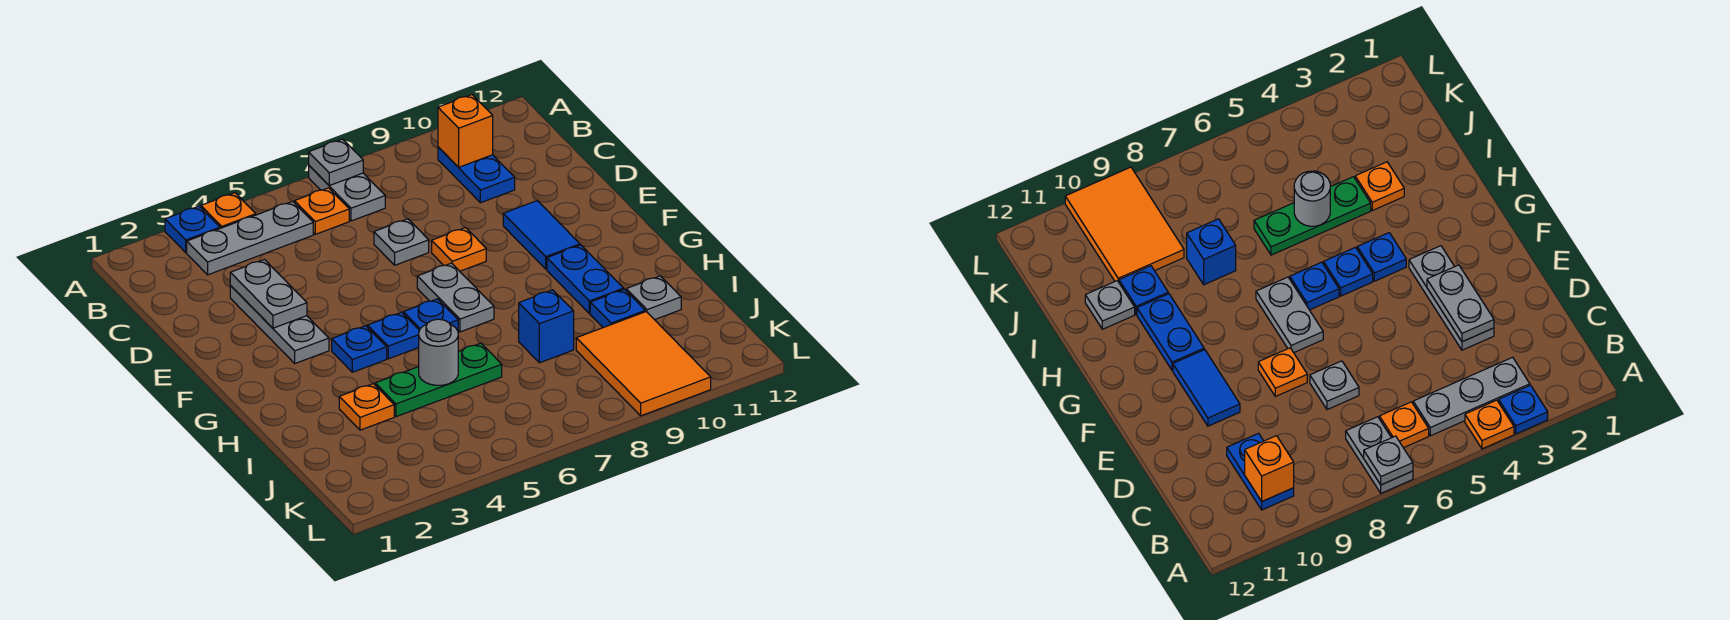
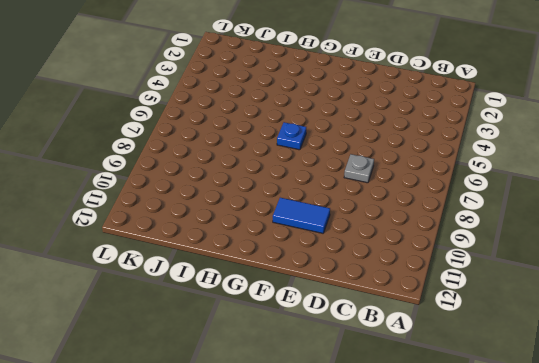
none -> blue 1x1 plate [165,206,220,253]
none -> orange 1x1 plate [201,193,256,228]
none -> grey 1x2 plate [309,166,385,221]

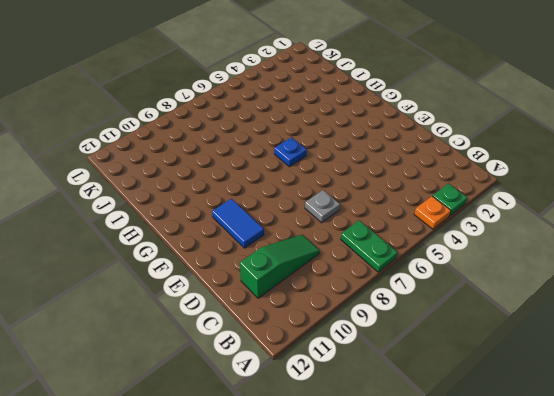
green 1x1 plate [433,184,468,216] -> blue 1x1 plate [165,206,220,253]
green 1x2 plate [341,220,398,272] -> grey 1x2 plate [309,166,385,221]
green 1x3 slope [240,235,320,298] -> blue 1x2 plate [438,147,515,203]
none -> grey 1x3 plate [187,201,313,275]
none -> orange 1x1 plate [294,188,349,234]
none -> grey 1x3 plate [230,286,329,363]

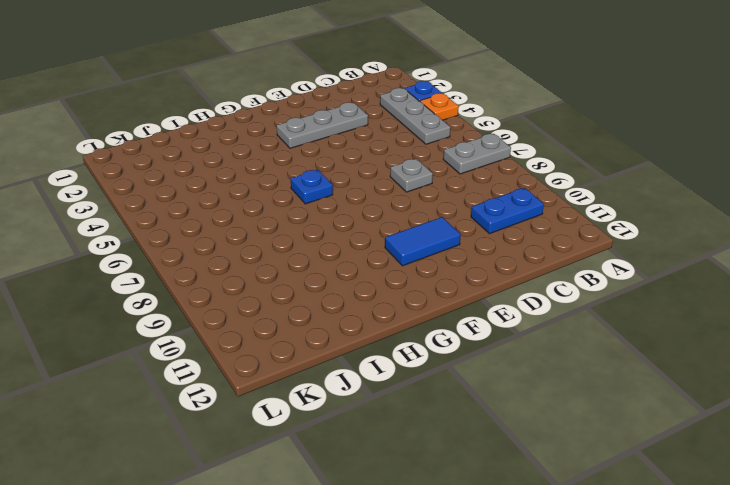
none -> orange 1x1 plate [294,188,349,234]
none -> orange 1x1 plate [432,228,486,271]
none -> grey 1x2 plate [417,263,494,332]

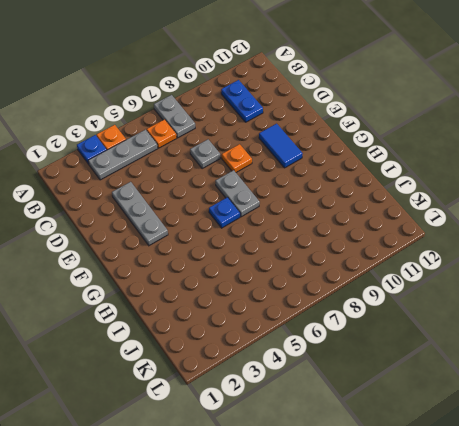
none -> blue 1x1 plate [332,326,387,372]
none -> blue 1x1 plate [367,312,420,359]
none -> blue 1x2 plate [547,245,624,314]

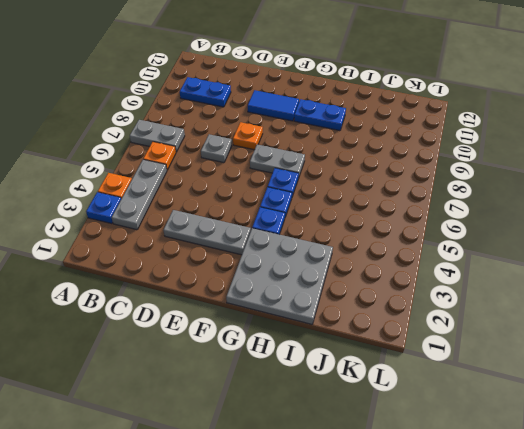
grey 3x3 plate [226,228,333,324] -> orange 1x1 plate [339,384,394,430]
none -> green 1x3 plate [375,343,502,417]
none -> blue 1x1 brick [519,290,574,363]
none -> blue 1x1 plate [590,289,645,328]

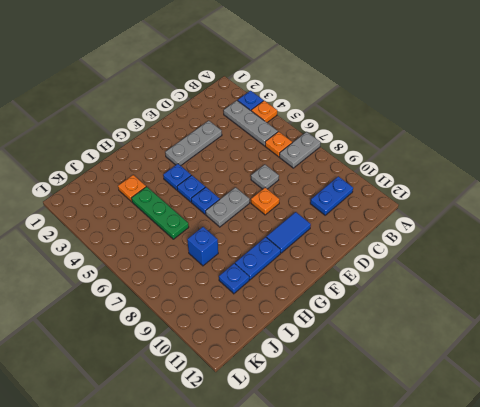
none -> grey 1x1 plate [626,276,681,320]
none -> orange 2x3 tile [576,312,711,416]
none -> grey 1x1 plate [309,139,363,186]

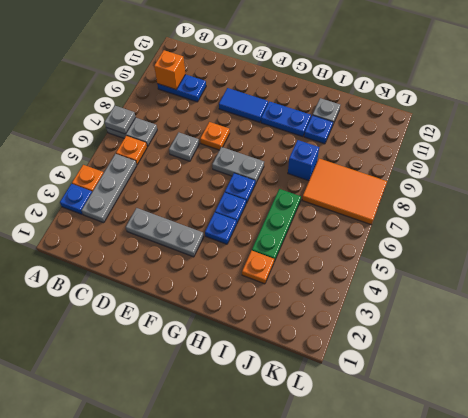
orange 2x3 tile [302,159,387,224] -> orange 2x3 tile moved to [576,312,711,416]
none -> grey 1x2 plate [230,260,307,328]
none -> grey 1x1 round brick [419,319,458,385]

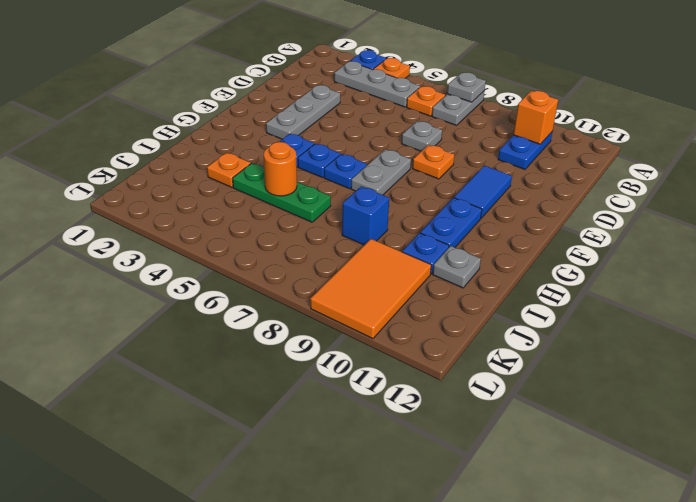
orange 1x1 round brick [264,142,297,196] -> grey 1x1 round brick [419,319,458,385]
none -> grey 1x2 plate [230,260,307,328]

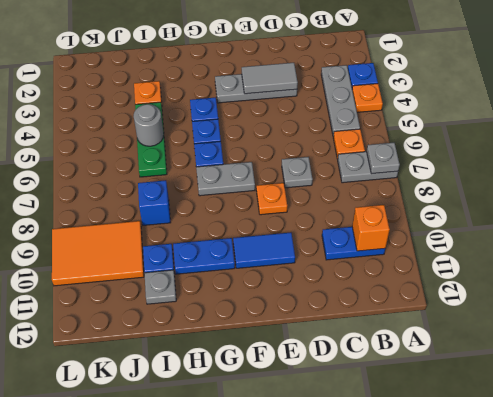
grey 1x2 tile [242,63,298,94] -> grey 1x2 plate [230,260,307,328]

